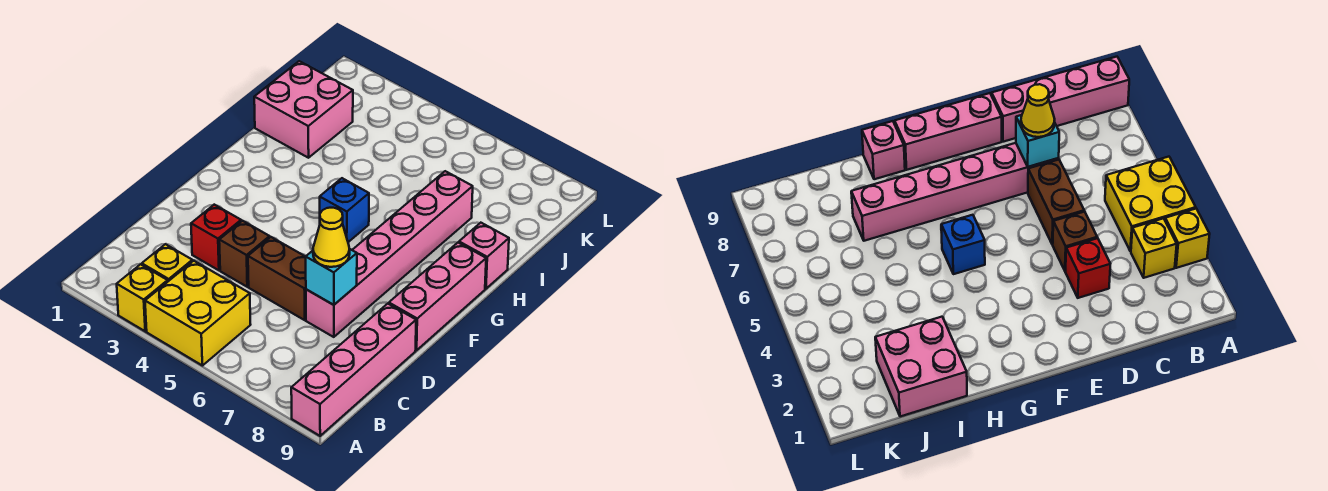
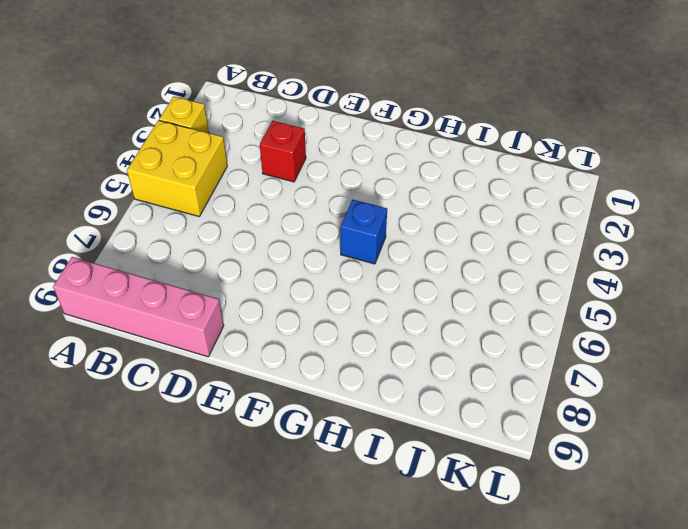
none -> yellow 1x1 brick [142,244,192,281]
none -> brown 1x1 brick [219,221,270,287]
none -> brown 1x2 brick [248,237,306,320]

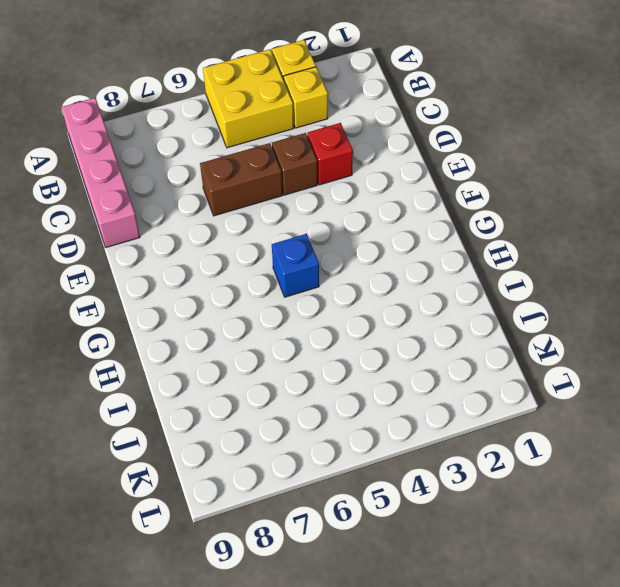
none -> pink 1x6 brick [306,171,473,337]
none -> pink 1x3 brick [389,243,486,350]
none -> pink 1x1 brick [459,223,509,289]

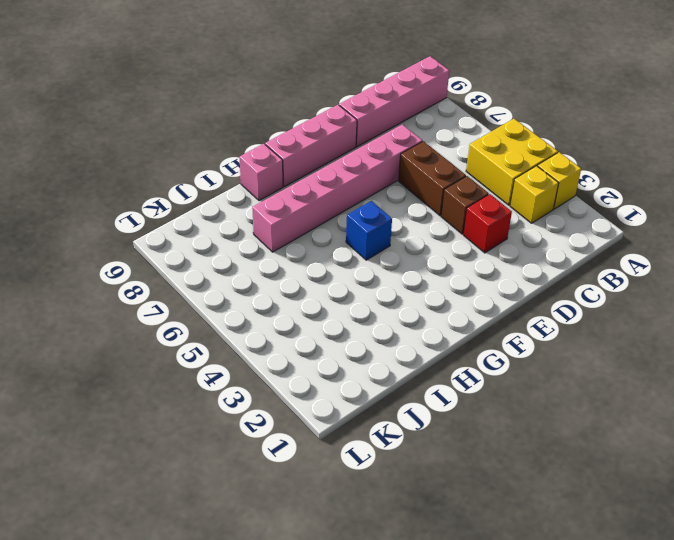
none -> pink 2x2 brick [254,61,353,158]
none -> cyan 1x1 brick [306,249,357,305]
none -> yellow 1x1 cone [313,208,350,267]

